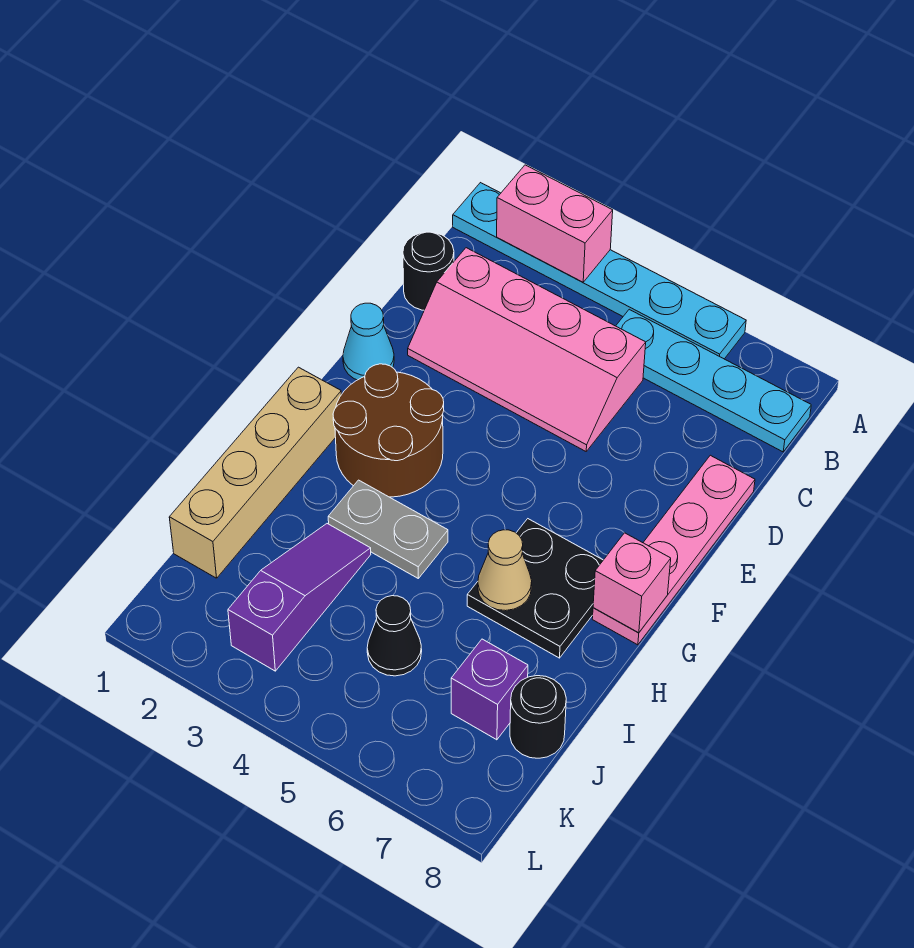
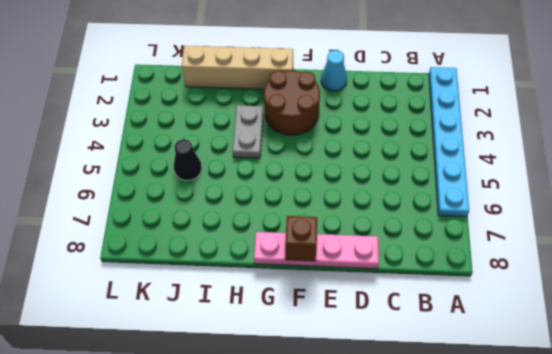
brown 1x1 brick [285,216,317,261] -> none
none -> cyan 1x4 plate [616,309,811,452]
none -> black 1x1 round brick [403,232,454,310]
none -> pink 2x4 slope [408,248,646,451]

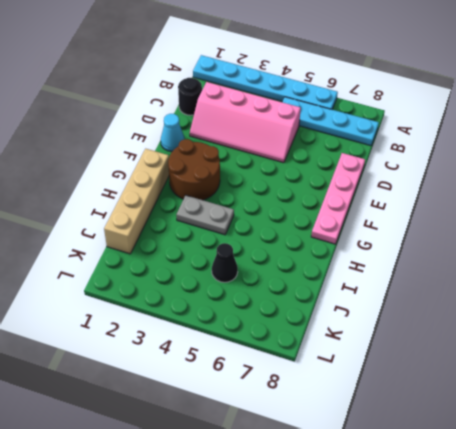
none -> black 2x2 plate [467,519,603,658]
none -> purple 1x3 slope [228,524,371,671]
none -> purple 1x1 brick [451,639,528,740]

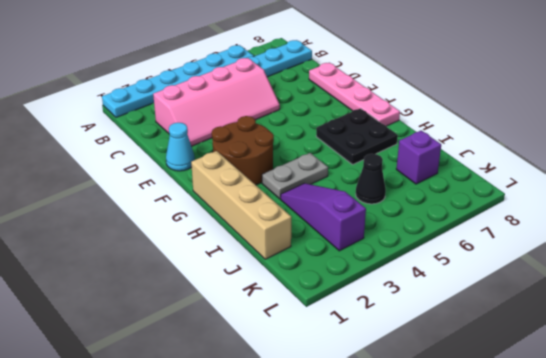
none -> black 1x1 round brick [403,232,454,310]
none -> black 1x1 round brick [510,676,566,758]
none -> pink 1x2 brick [497,165,613,282]

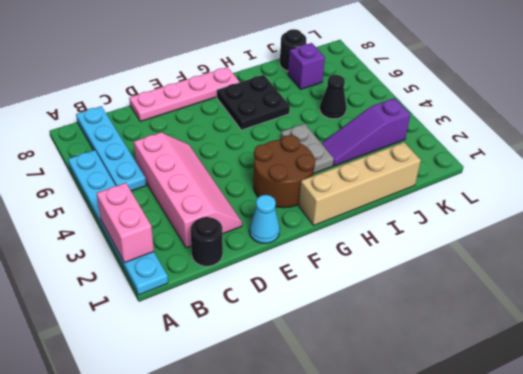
none -> pink 1x1 brick [593,533,671,633]
none -> tan 1x1 cone [478,530,532,611]

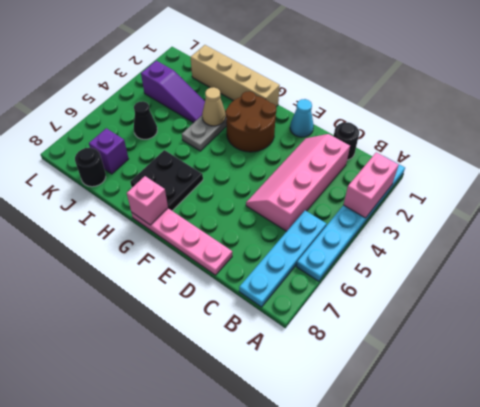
tan 1x1 cone [202,87,226,126] -> tan 1x1 cone moved to [478,530,532,611]

